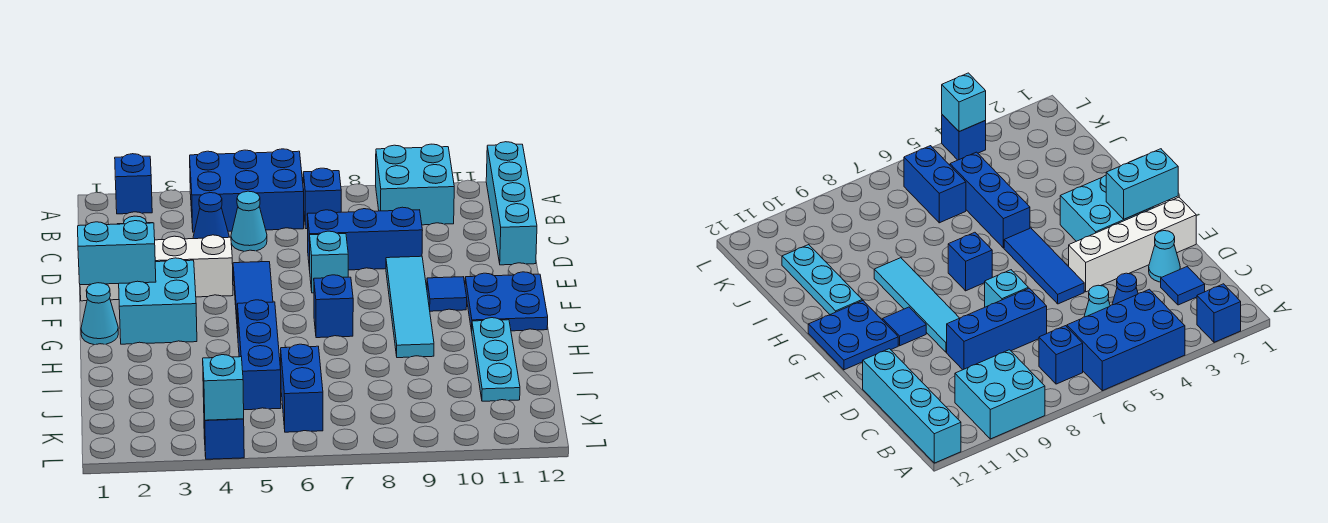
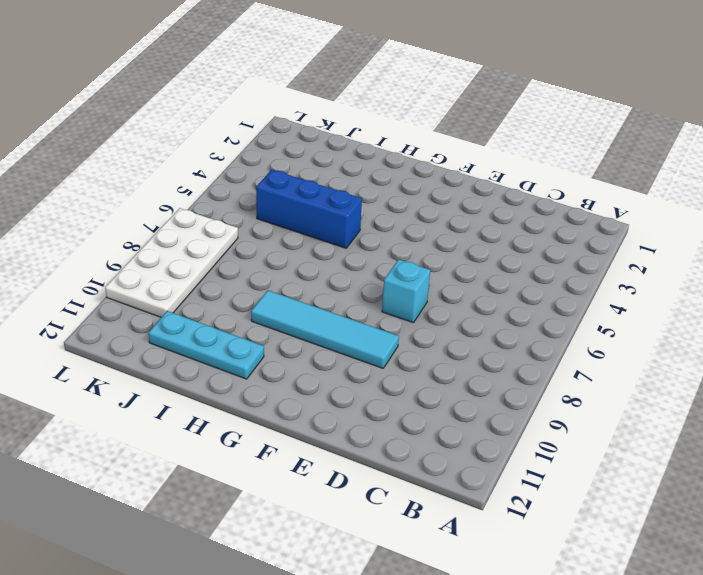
white 2x4 plate [105,208,238,317] -> none
none -> blue 1x1 brick [115,154,152,214]
none -> blue 2x3 brick [190,149,304,232]
none -> cyan 2x2 brick [376,144,454,225]

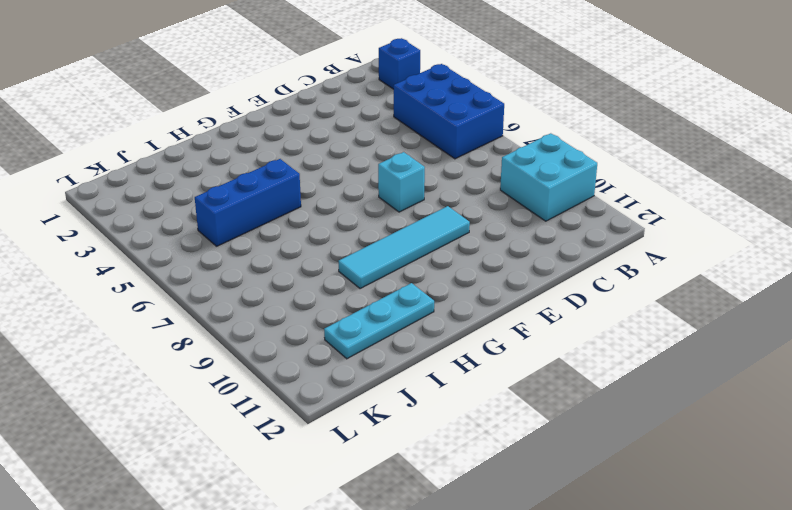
none -> cyan 1x4 brick [486,142,537,265]
none -> blue 1x1 brick [303,168,341,229]
none -> blue 1x1 tile [1161,267,1205,305]

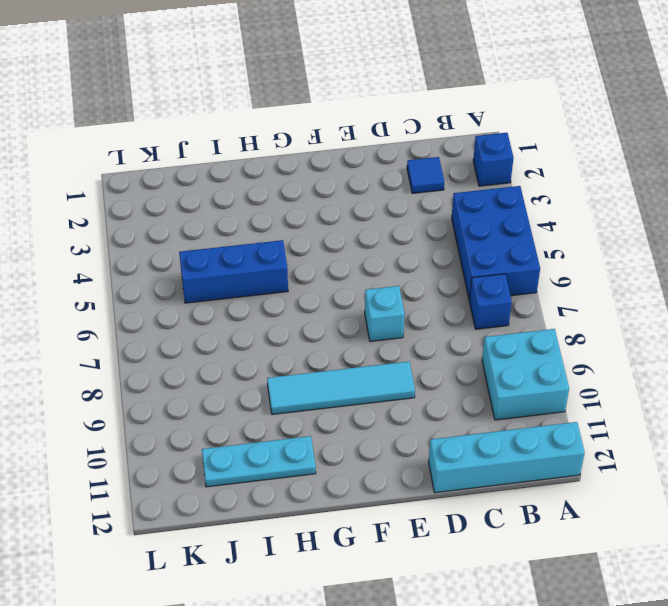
none -> blue 1x1 cone [193,193,229,239]
none -> cyan 1x1 cone [231,191,267,251]
none -> cyan 1x1 cone [1149,231,1180,282]

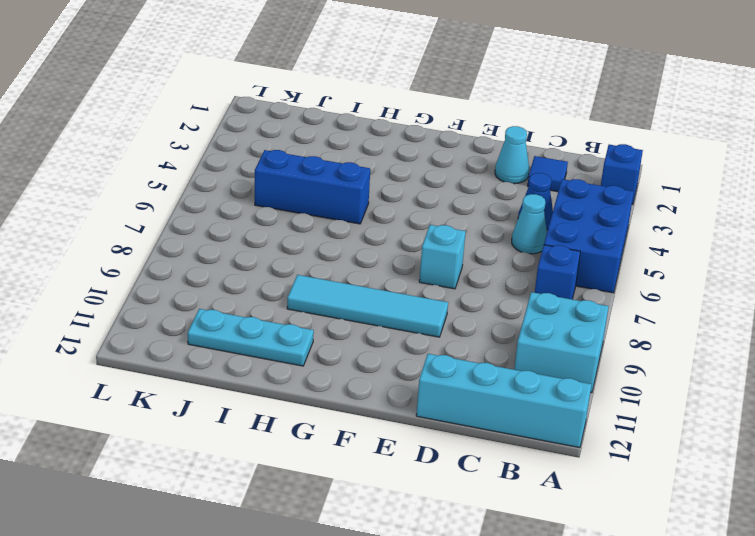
none -> blue 1x3 brick [307,207,423,270]
none -> white 1x4 brick [80,235,233,301]
none -> blue 1x3 tile [233,262,273,333]

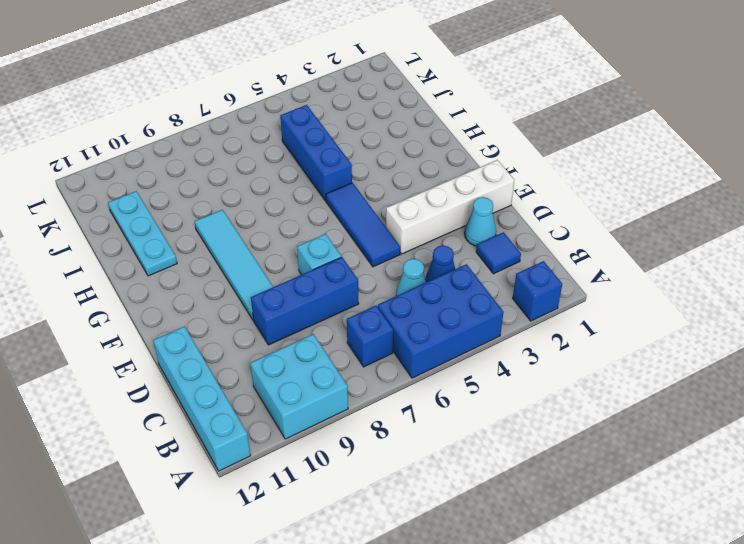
none -> cyan 2x2 brick [119,258,197,344]
none -> blue 1x1 tile [427,277,467,311]
none -> blue 2x2 plate [465,272,548,331]

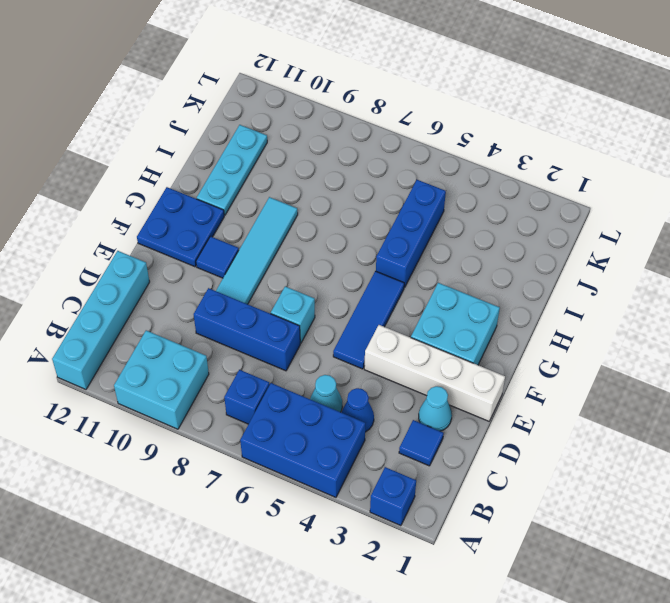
none -> cyan 1x1 cone [81,283,118,345]
none -> blue 1x1 brick [314,275,353,338]
none -> blue 1x2 brick [281,344,323,432]

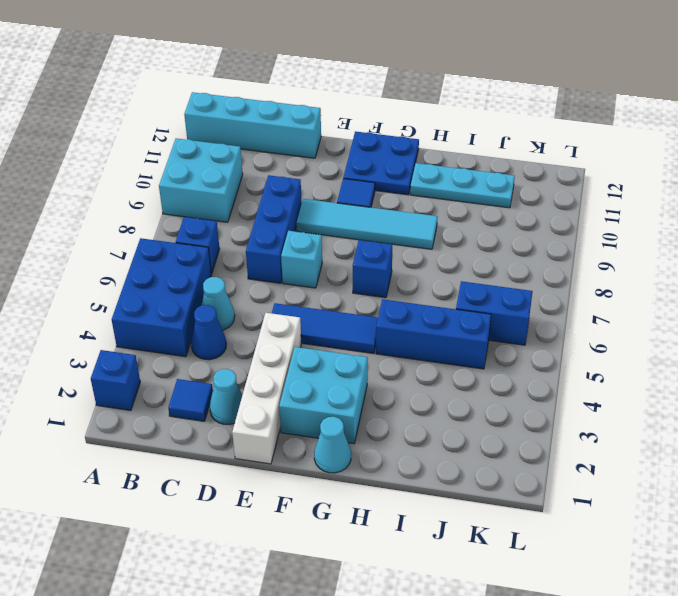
none -> blue 1x1 brick [204,415,244,459]
none -> cyan 1x2 brick [78,221,156,285]
none -> cyan 1x1 brick [203,355,244,420]

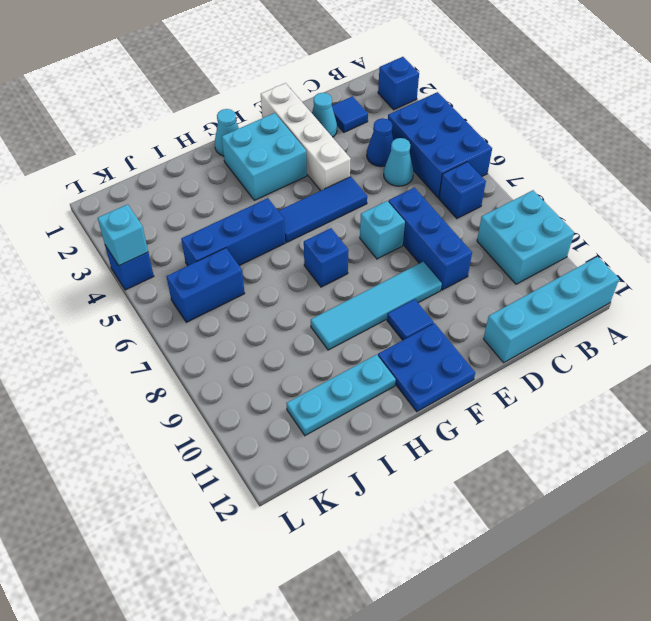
none -> cyan 1x2 brick [78,221,156,285]

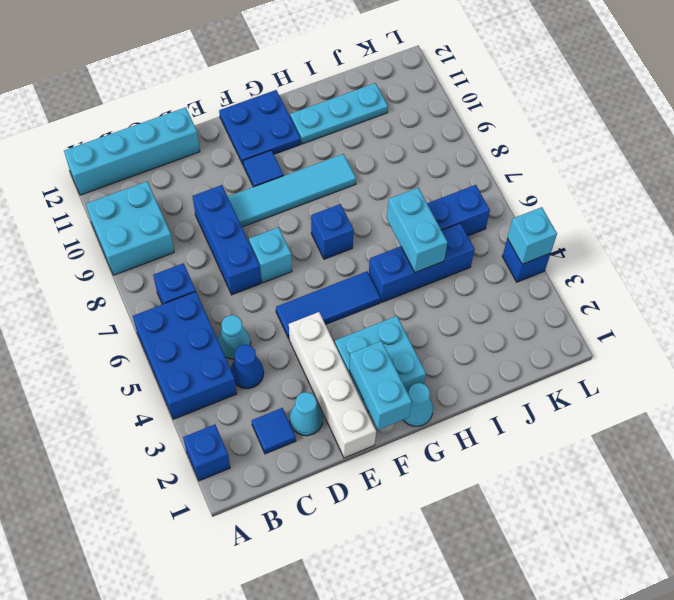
cyan 1x2 brick [387,188,448,272] -> none

